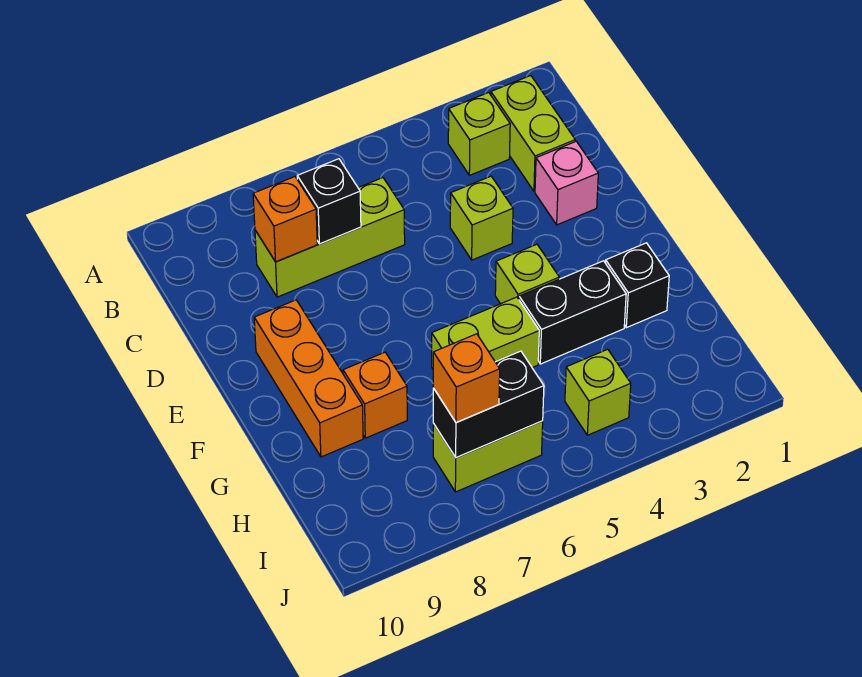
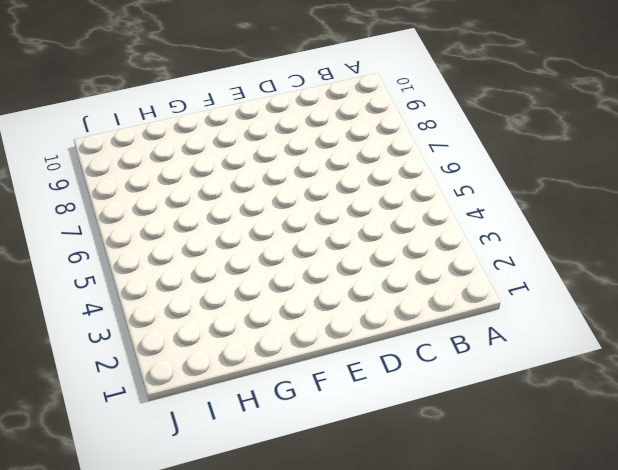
none -> lime 1x2 brick [491,76,575,191]
none -> lime 1x1 brick [448,92,510,175]
none -> lime 1x3 brick [255,178,405,297]

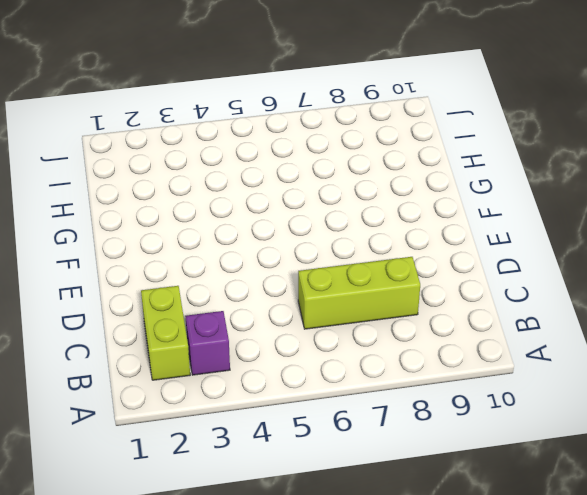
purple 1x1 brick [185,311,230,375] -> lime 1x1 brick [448,92,510,175]
none -> pink 1x1 brick [535,141,598,225]
none -> lime 1x1 brick [450,176,513,260]
none -> orange 1x3 brick [254,300,363,457]

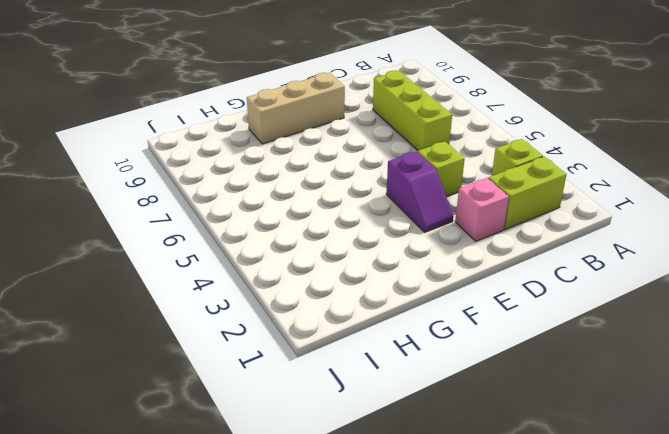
purple 1x2 slope [386,152,453,233] -> none
tan 1x3 brick [247,73,345,144] -> orange 1x3 brick [254,300,363,457]
none -> lime 1x1 brick [495,244,559,304]
none -> black 1x1 brick [606,243,669,328]
none -> black 1x2 brick [519,261,626,364]

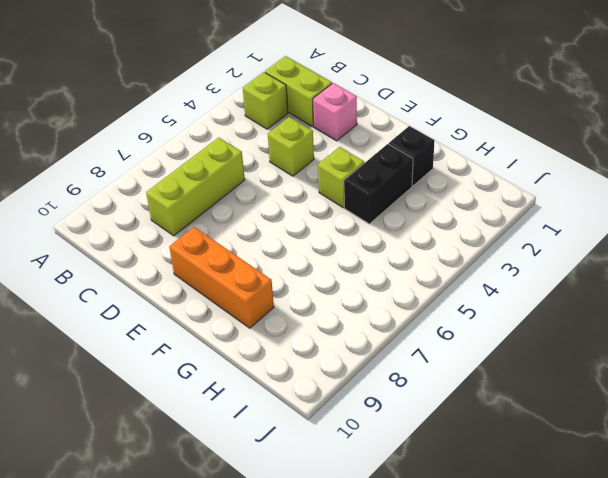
none -> lime 1x2 brick [432,297,539,369]
none -> orange 1x1 brick [343,352,407,438]
none -> lime 1x1 brick [565,349,631,435]

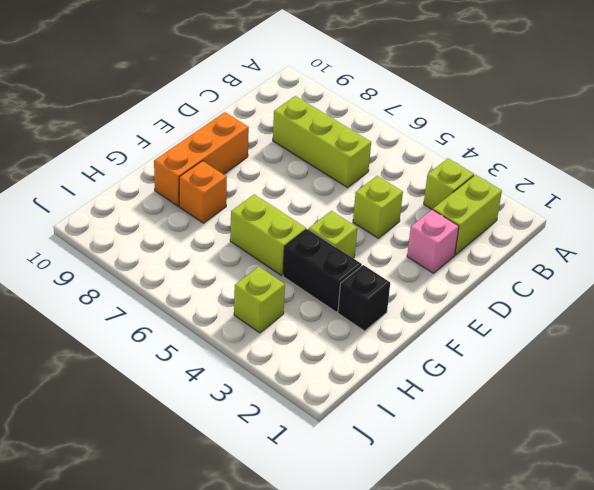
none -> lime 1x2 brick [433,421,543,492]
none -> black 1x1 brick [297,159,361,244]
none -> orange 1x1 brick [253,177,317,262]

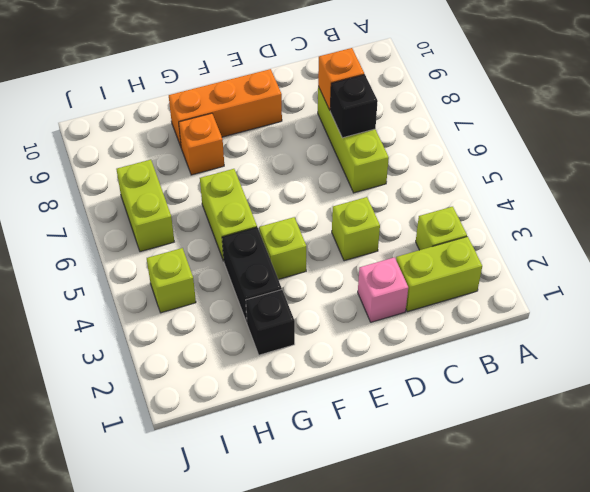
none -> black 1x2 brick [433,351,544,458]
none -> orange 1x1 brick [433,334,500,423]

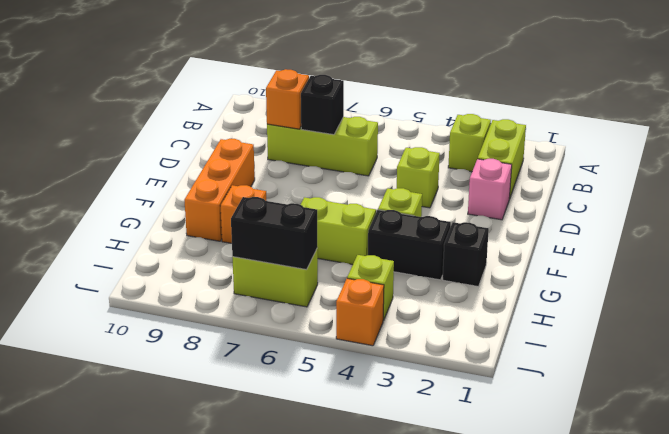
orange 1x1 brick [336,278,384,346] -> orange 1x1 brick moved to [433,334,500,423]

